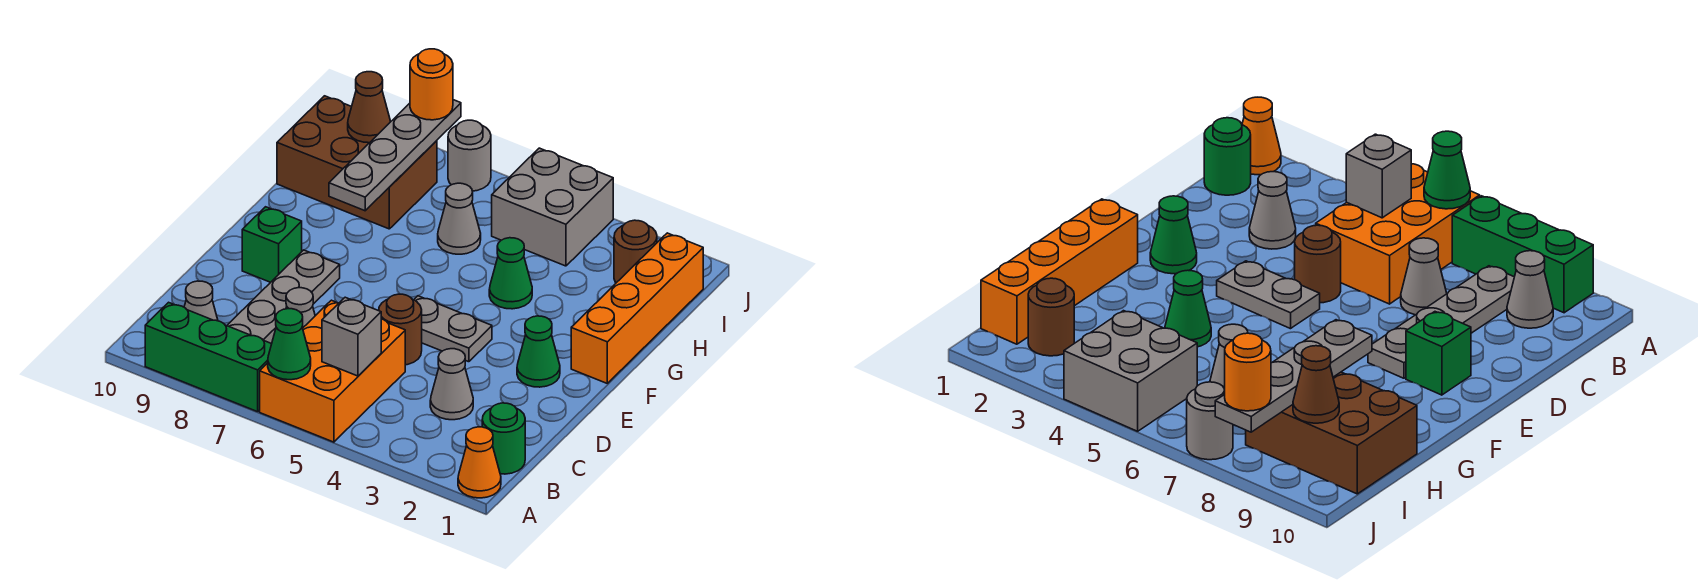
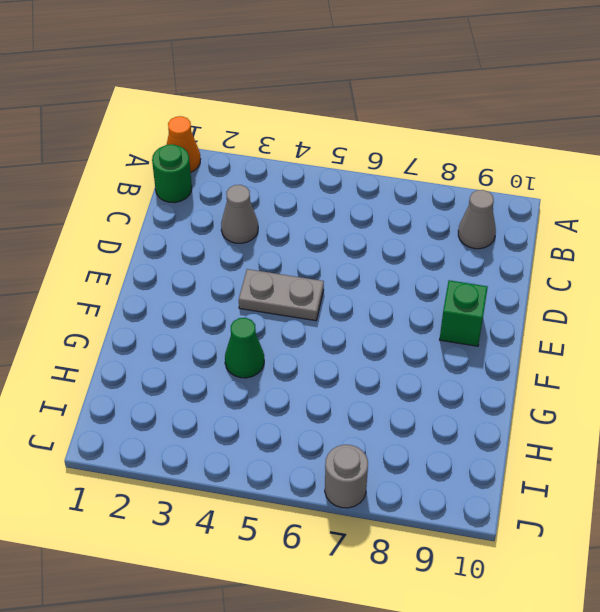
none -> orange 2x3 brick [260,300,405,442]
none -> green 1x3 brick [145,302,271,412]
none -> grey 1x4 plate [227,250,340,344]

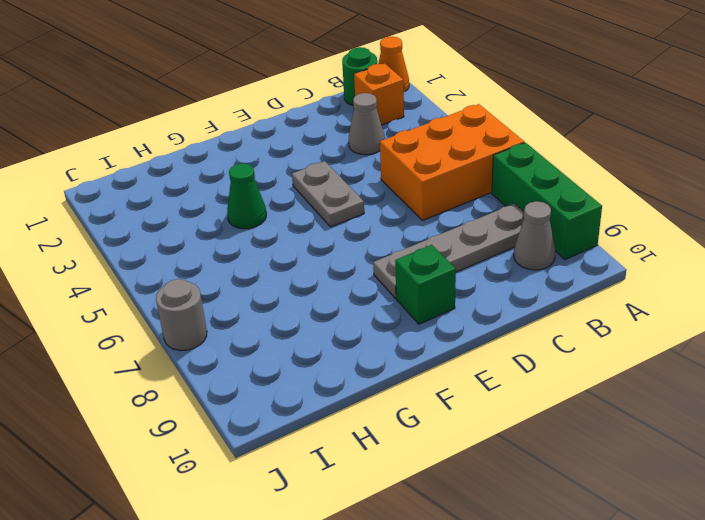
orange 1x1 brick [354,63,404,125] -> none
none -> grey 1x1 cone [286,288,315,328]
none -> brown 1x1 round brick [379,294,422,365]
none -> green 1x1 cone [517,316,560,387]

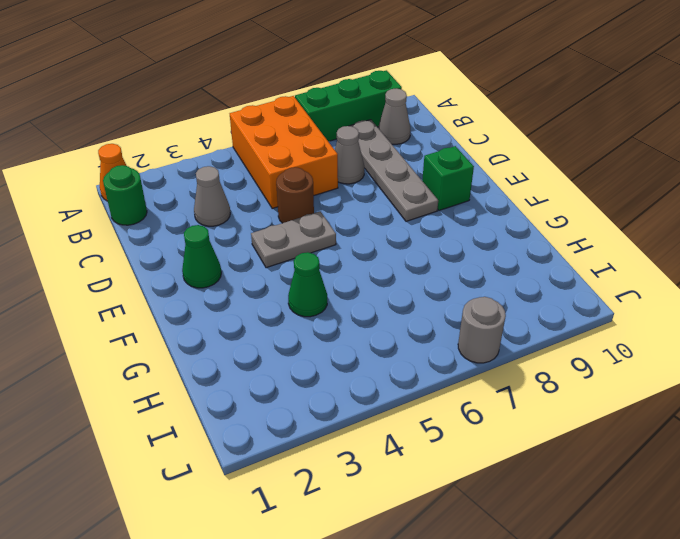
none -> orange 1x4 brick [571,233,703,383]
none -> grey 1x1 cone [438,183,481,254]
none -> brown 2x3 brick [277,96,437,229]

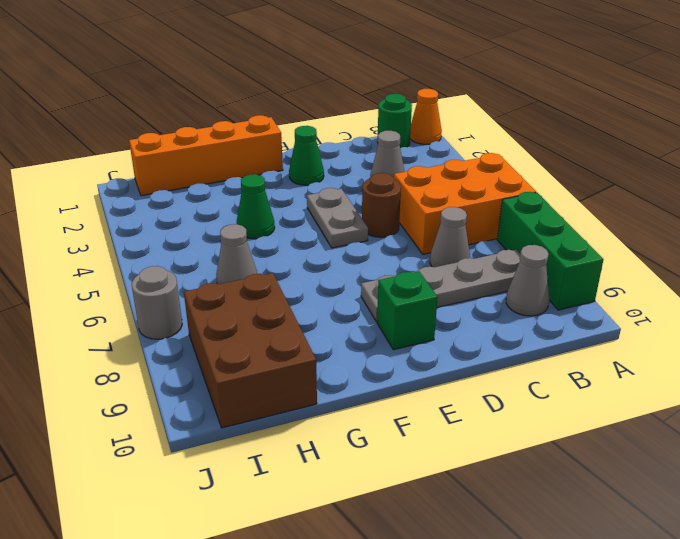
none -> brown 1x1 round brick [614,220,657,283]
none -> grey 2x2 brick [492,148,613,266]
none -> green 1x1 cone [268,309,311,380]

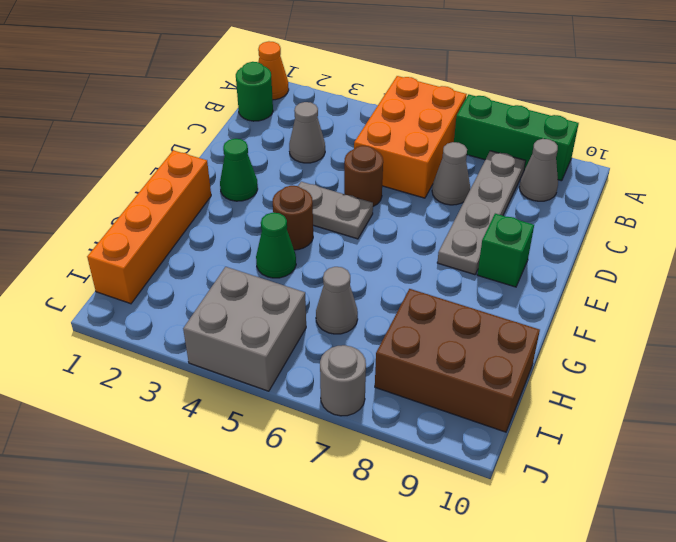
brown 1x1 round brick [273,186,313,250] -> brown 1x1 round brick moved to [614,220,657,283]
none -> green 1x1 cone [268,309,311,380]
none -> grey 1x1 brick [322,297,381,376]
none -> grey 1x4 plate [329,100,461,211]

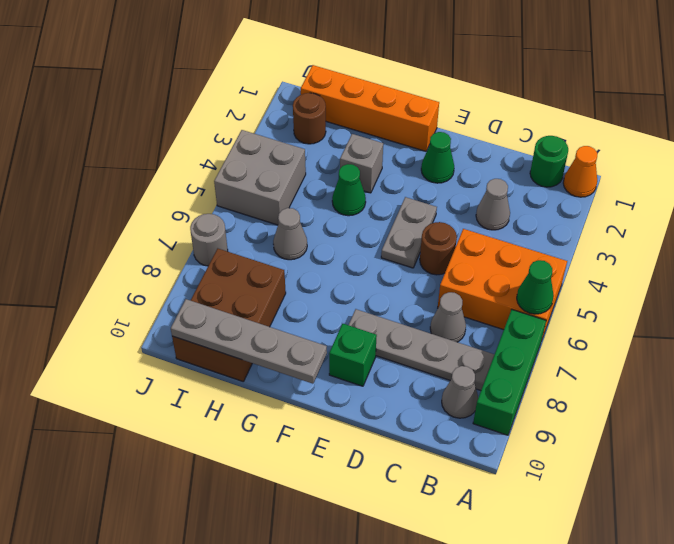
grey 1x4 plate [171,299,327,384] -> grey 1x4 plate moved to [329,100,461,211]
grey 1x1 brick [340,134,383,193] -> grey 1x1 brick moved to [322,297,381,376]
none -> brown 1x1 cone [348,72,391,143]
none -> orange 1x1 round brick [410,49,453,120]

